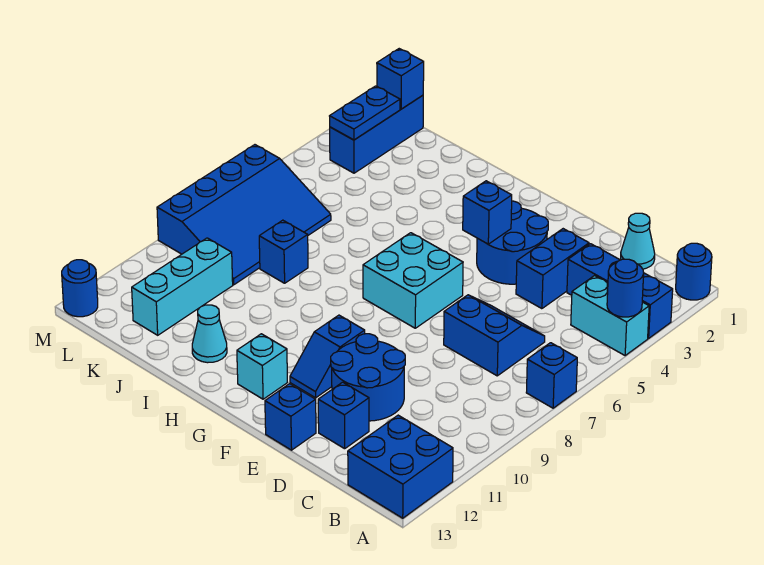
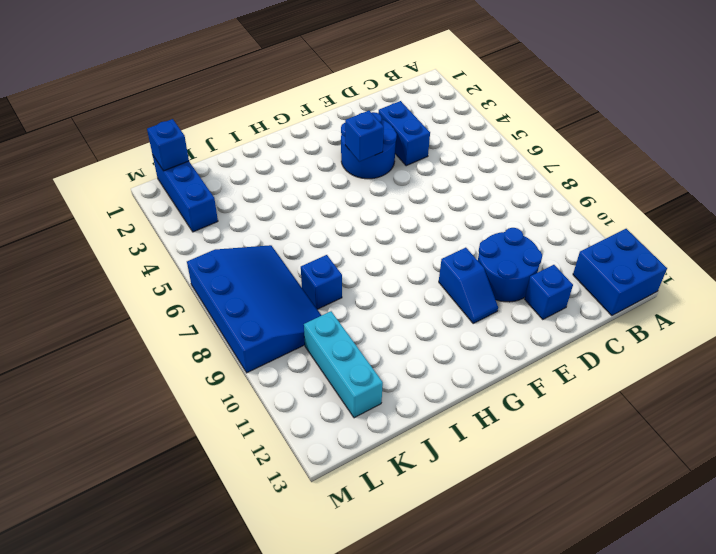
none -> blue 1x1 round brick [676,243,712,300]
none -> blue 1x3 brick [567,244,673,338]
none -> cyan 1x2 brick [571,276,649,356]

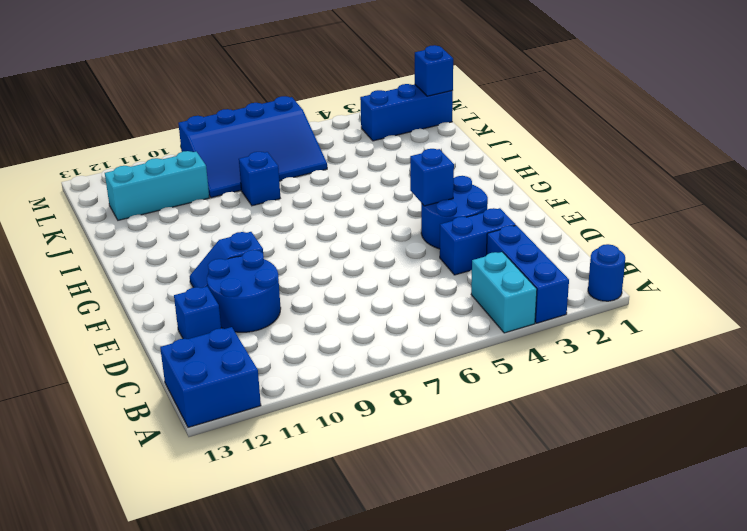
none -> blue 1x1 brick [526,343,577,408]
none -> cyan 1x1 cone [621,213,655,269]
none -> blue 2x2 slope [444,295,545,376]

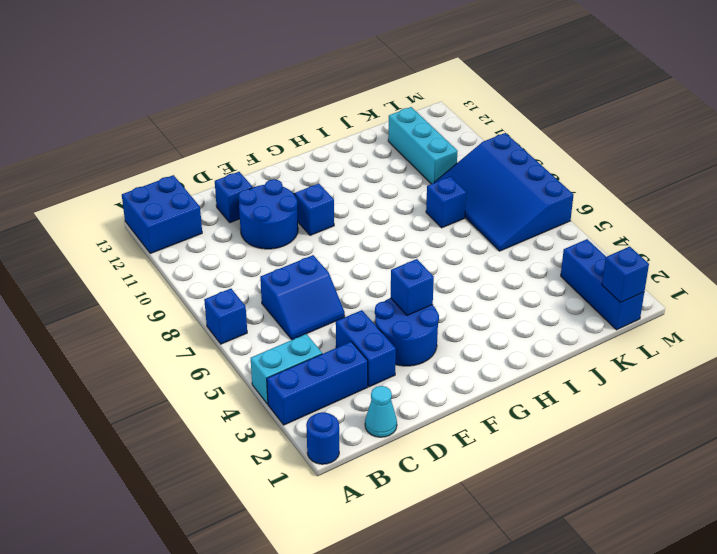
none -> blue 1x1 brick [265,384,316,450]
none -> cyan 2x2 brick [363,233,463,328]
none -> cyan 1x1 brick [237,334,287,399]

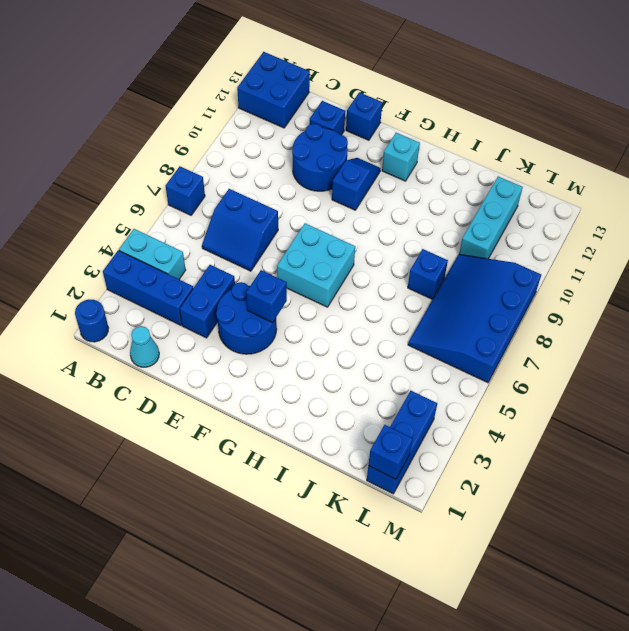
none -> cyan 1x1 cone [192,305,227,363]
none -> blue 1x1 round brick [62,260,98,317]
none -> blue 1x1 round brick [607,259,644,317]

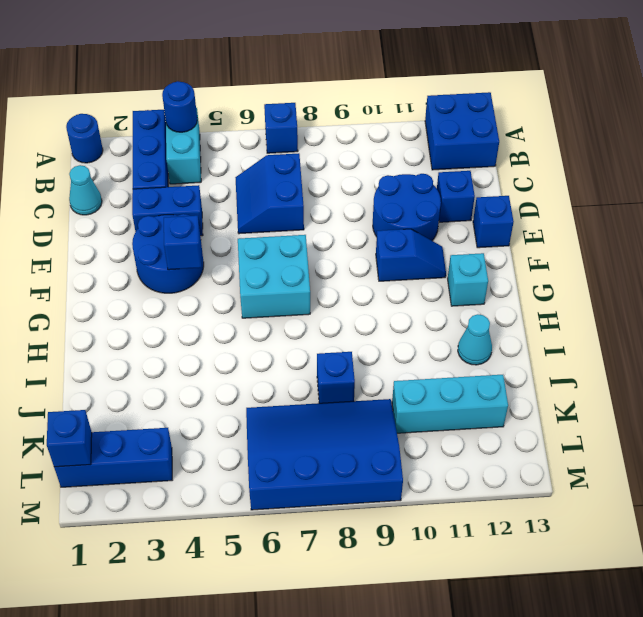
none -> blue 1x1 round brick [62,260,98,317]
none -> blue 1x2 plate [330,86,400,140]

